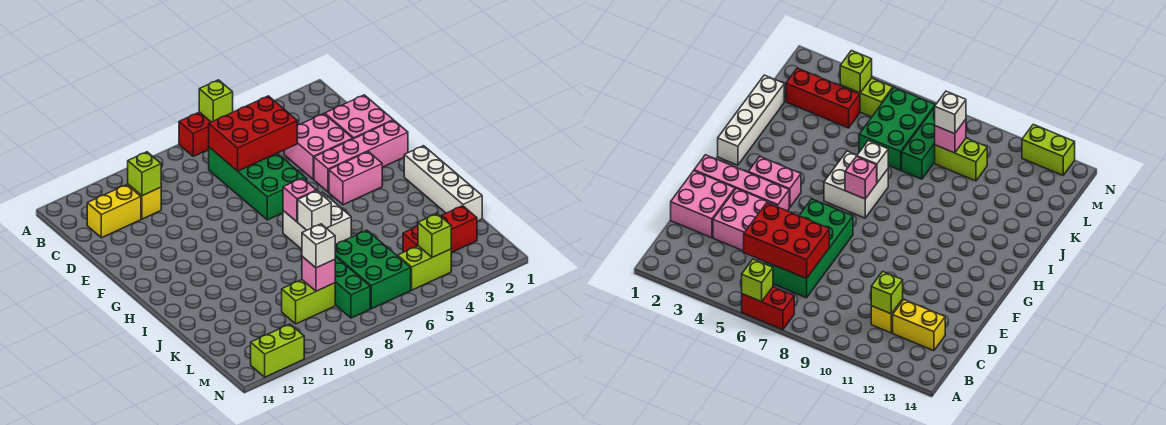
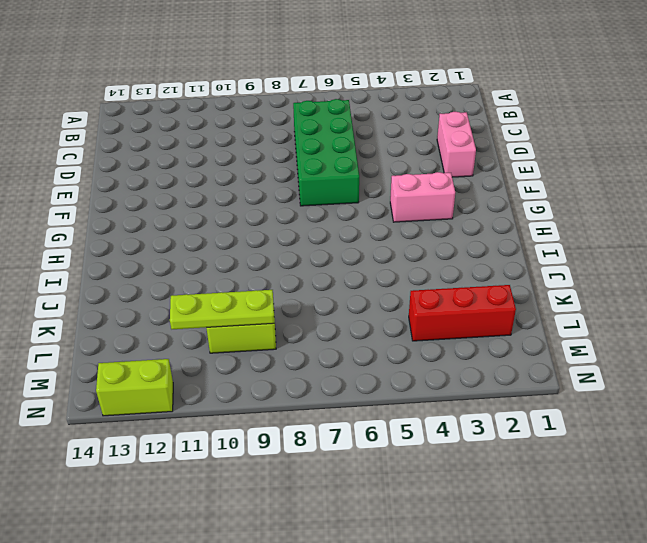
pink 1x2 brick [437,112,476,177] -> pink 2x2 brick [325,95,393,139]
lime 1x3 plate [170,290,274,329] -> pink 1x1 brick [302,256,335,291]
none -> red 1x2 brick [179,112,211,156]
none -> yellow 1x1 brick [128,184,161,219]
none -> yellow 1x2 brick [87,185,141,238]

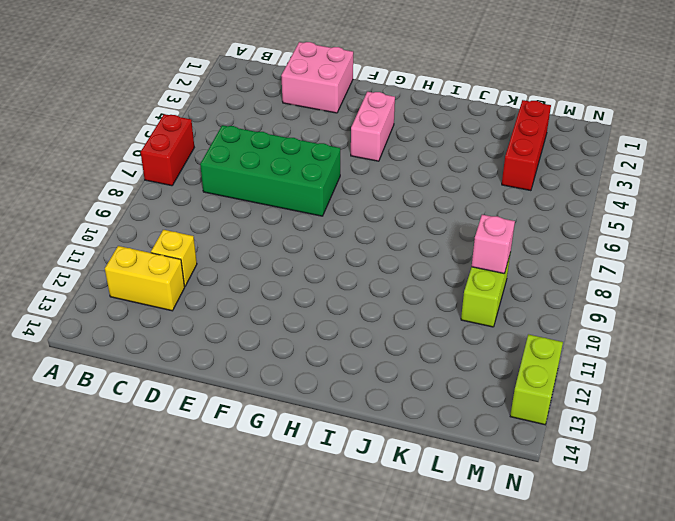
yellow 1x2 brick [105,246,185,311] -> yellow 1x2 brick turned to [87,185,141,238]
none -> pink 2x2 brick [284,114,353,179]
none -> pink 1x4 brick [314,120,408,192]
none -> white 1x4 brick [404,146,482,221]

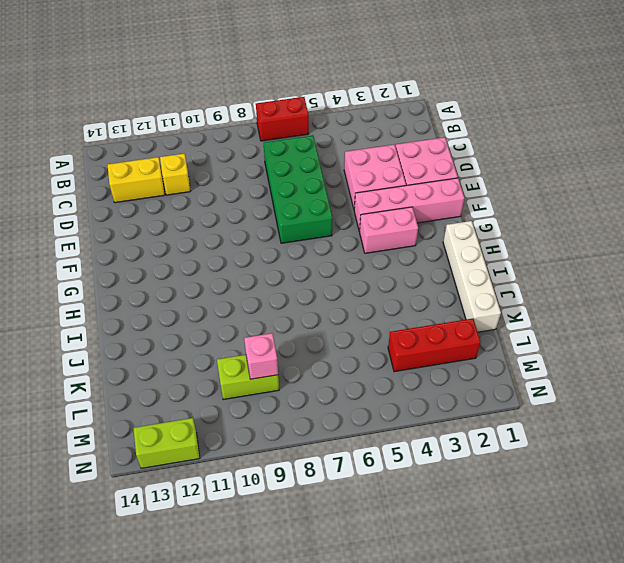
none -> white 2x2 brick [283,192,351,249]
none -> green 2x3 brick [335,230,411,309]
none -> green 1x3 brick [335,256,370,318]

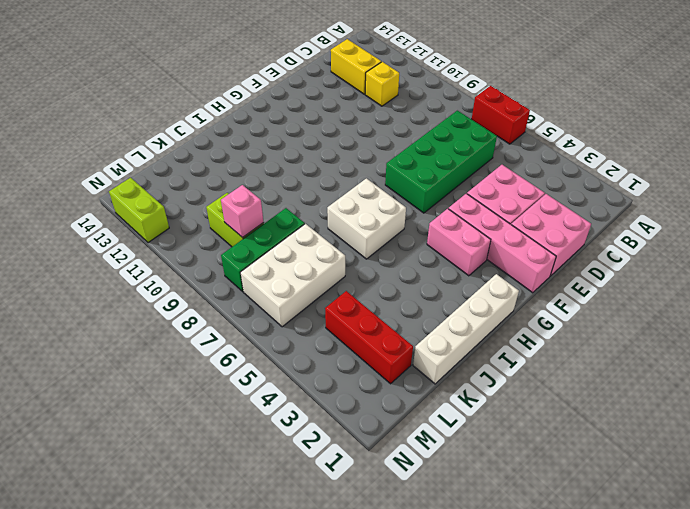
white 2x3 brick [240,224,345,327] -> green 2x3 brick [335,230,411,309]
none -> lime 1x2 brick [398,246,451,290]
none -> lime 1x1 brick [199,80,233,122]
none -> red 2x3 brick [209,96,297,171]

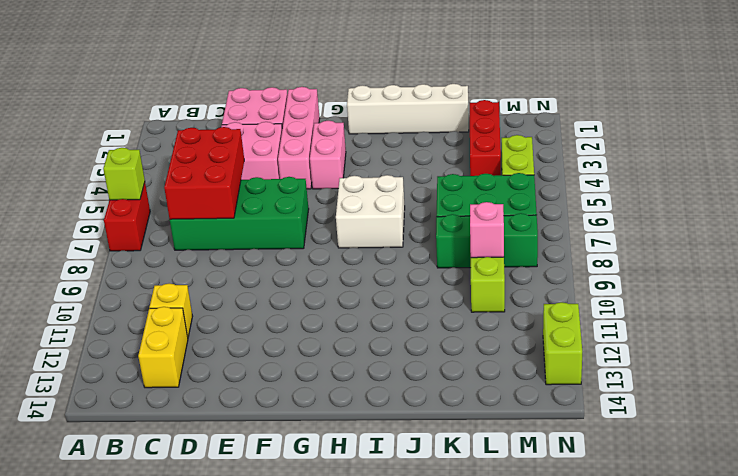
none -> lime 1x1 brick [128,152,161,196]
none -> pink 1x1 brick [283,178,316,222]
none -> white 1x1 brick [298,191,331,230]

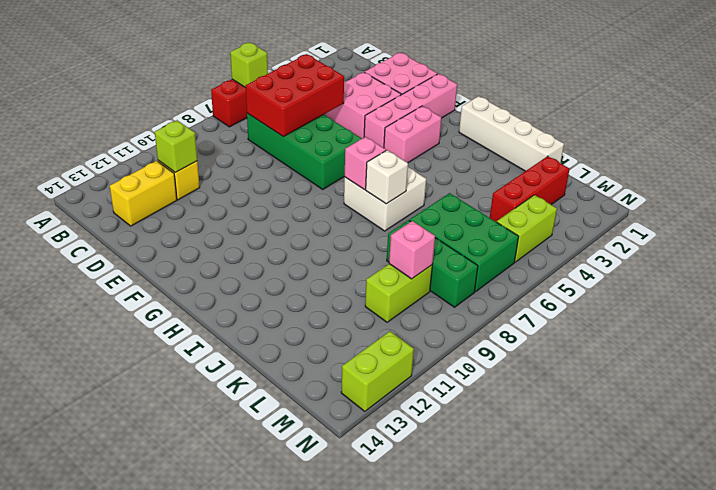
none -> lime 1x1 brick [418,214,451,257]
none -> white 1x1 brick [302,224,335,268]

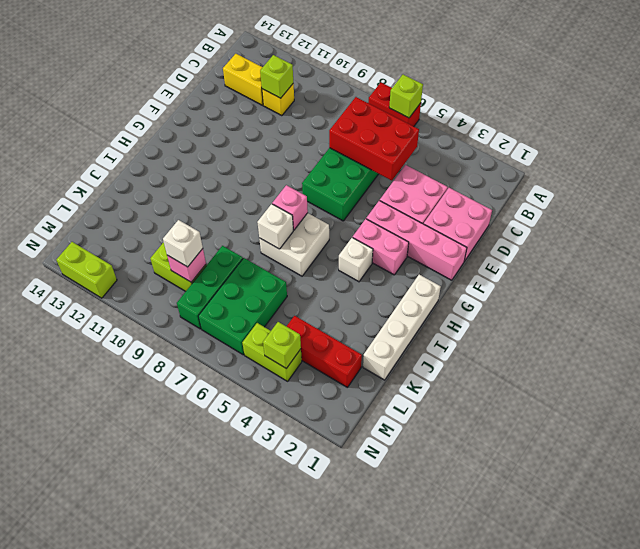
white 1x1 brick [339,237,373,282] -> none

